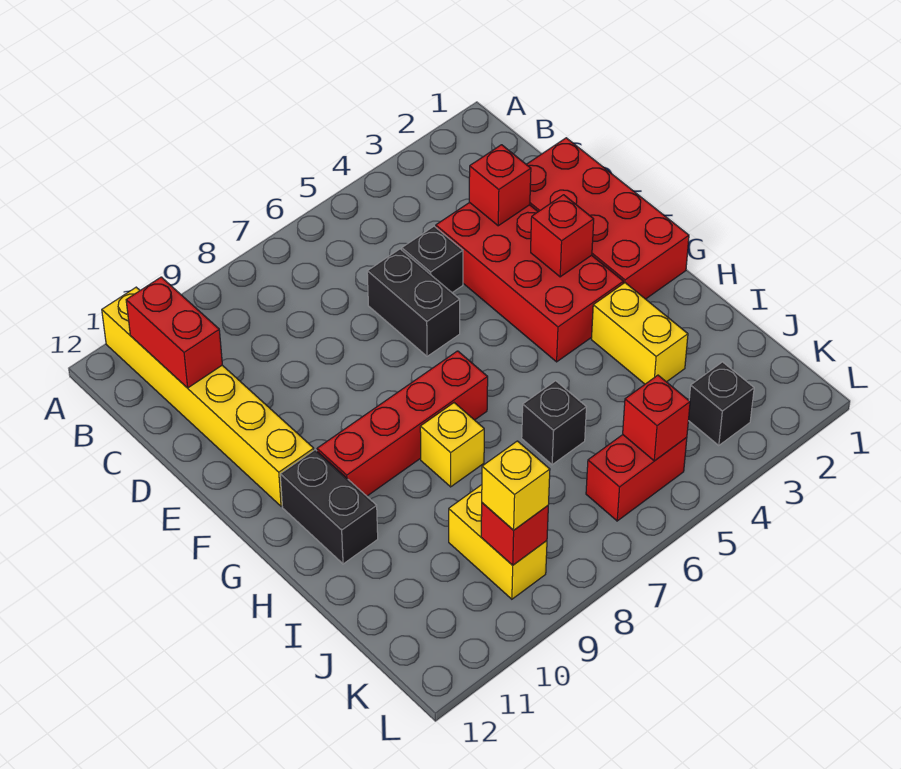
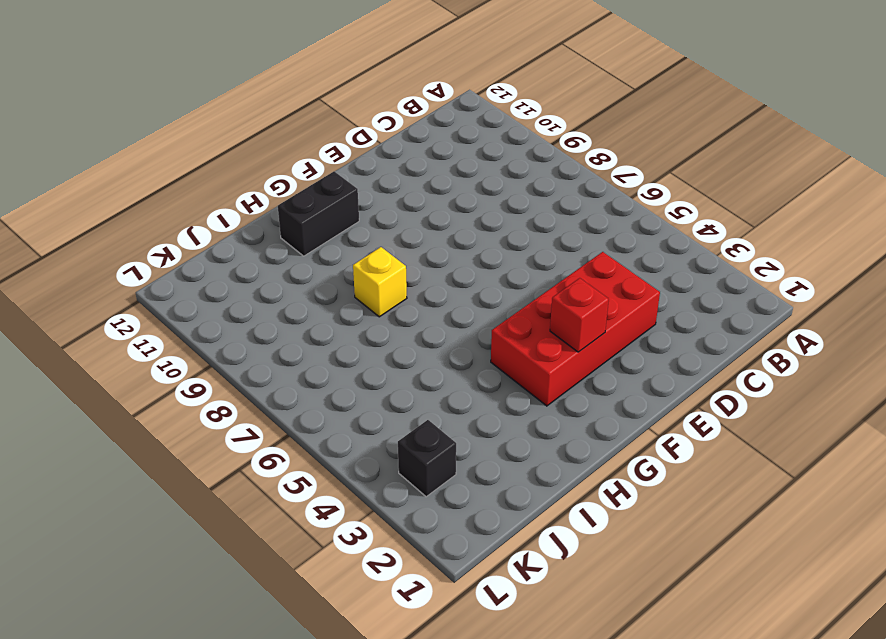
none -> yellow 1x6 brick [102,287,314,506]
none -> red 2x4 brick [526,138,689,299]
none -> black 1x1 brick [402,226,463,293]

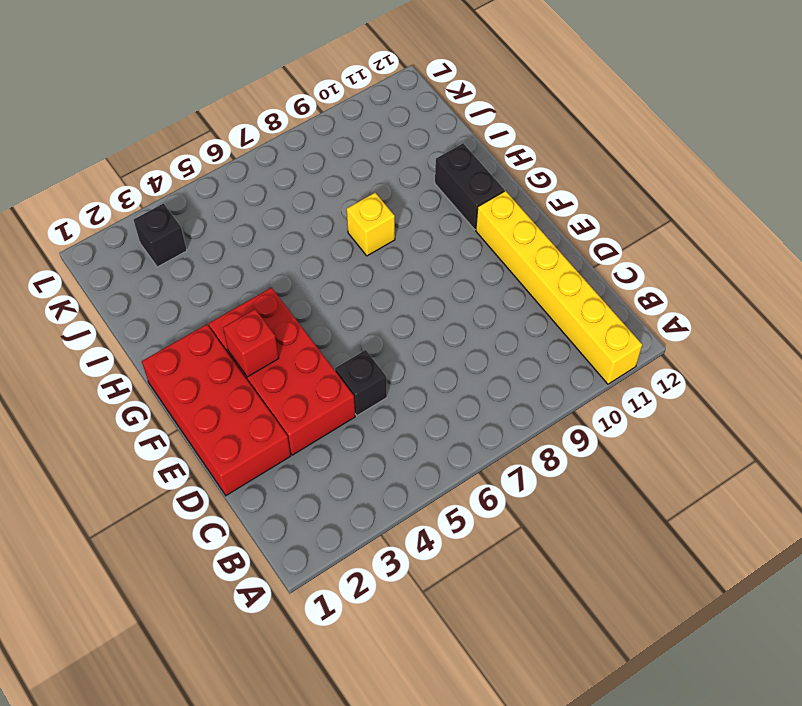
none -> black 1x2 brick [367,249,460,356]
none -> red 1x4 brick [317,351,488,496]
none -> yellow 1x2 brick [591,283,688,384]

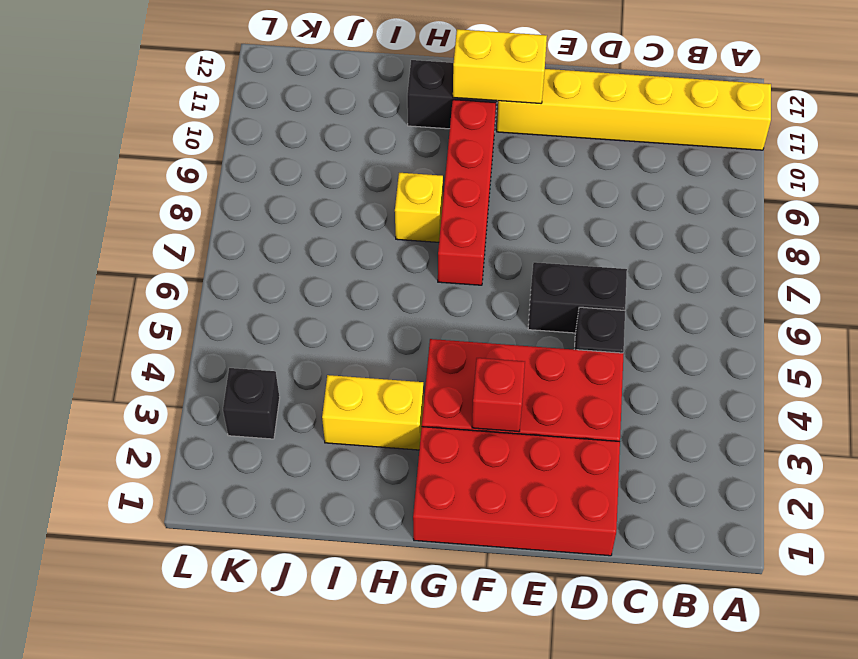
yellow 1x2 brick [453,29,547,104] -> yellow 1x2 brick moved to [449,485,547,599]
none -> black 1x1 brick [522,381,586,465]
none -> red 1x2 brick [586,435,687,521]
none -> red 1x2 brick [126,277,222,388]

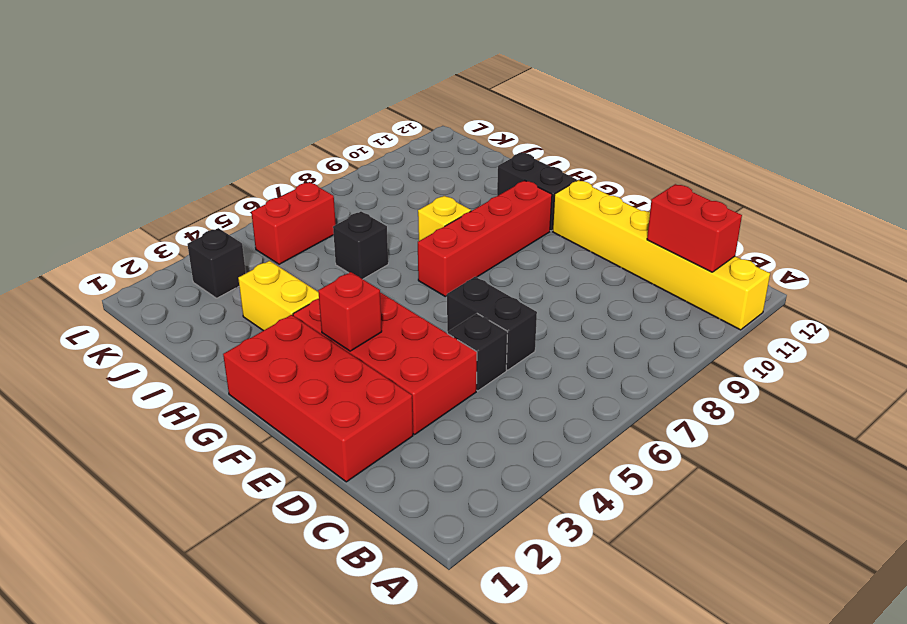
none -> yellow 1x2 brick [449,485,547,599]
none -> red 1x1 brick [469,145,531,226]
none -> red 1x1 brick [623,375,690,461]

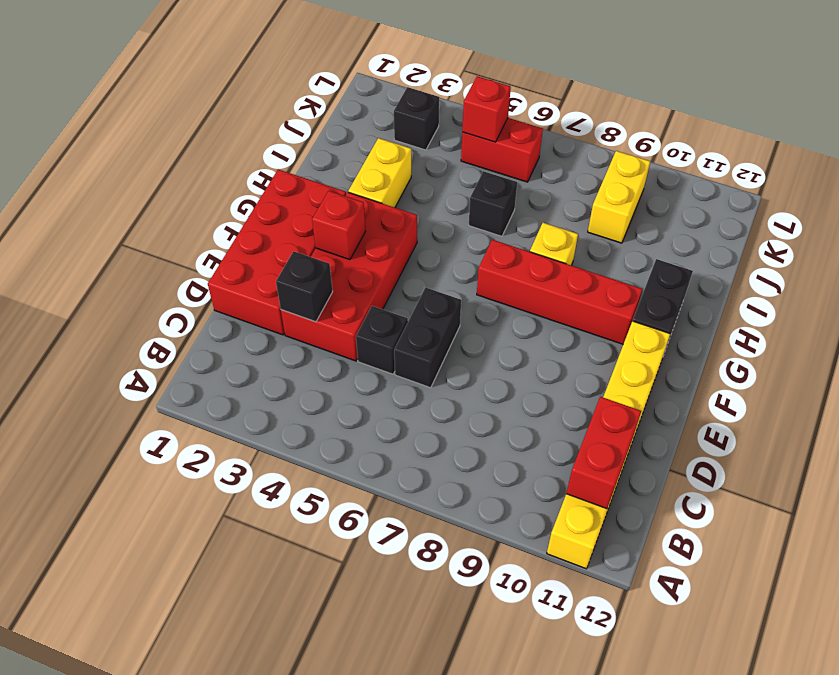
black 1x1 brick [276,251,333,322] -> red 1x1 brick [469,145,531,226]
none -> red 1x1 brick [481,503,548,565]
none -> yellow 1x1 brick [482,441,550,530]

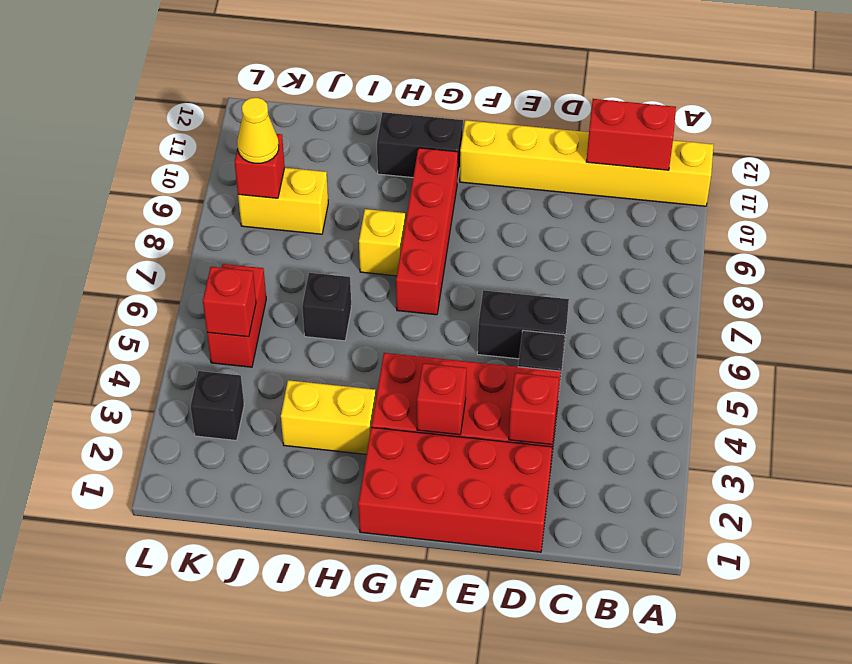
yellow 1x1 cone [237,98,279,163] -> yellow 1x1 brick [482,441,550,530]

